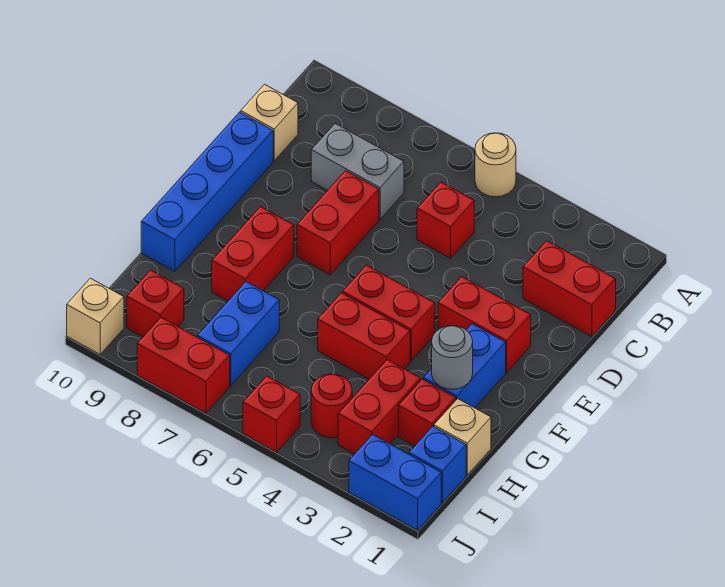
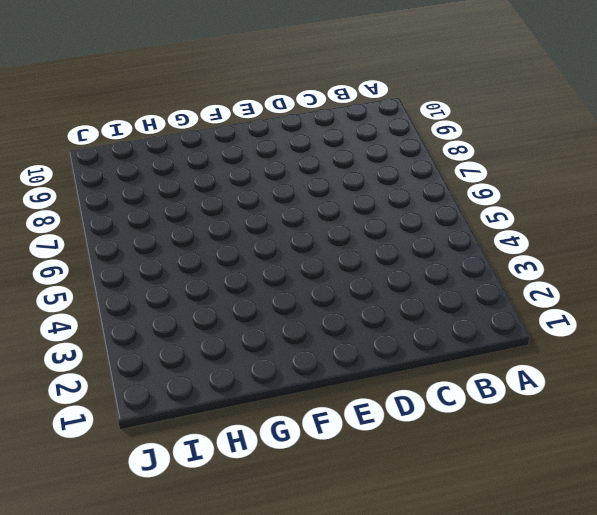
none -> tan 1x1 round brick [475,133,516,197]
none -> red 1x2 brick [523,241,616,337]
none -> red 1x1 brick [417,182,474,258]

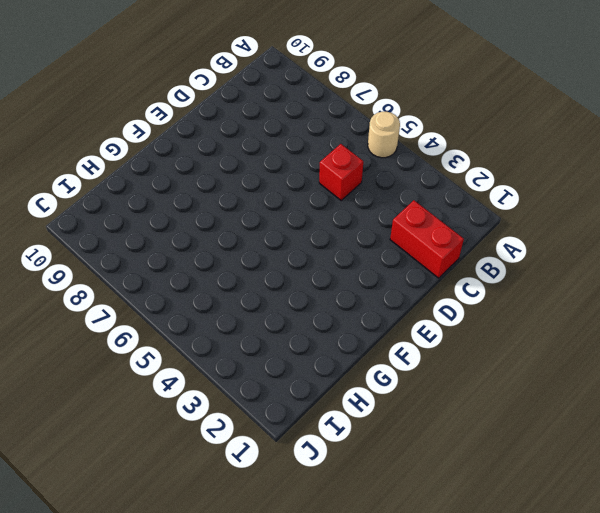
none -> grey 1x2 brick [311,124,404,219]
none -> tan 1x1 brick [241,84,298,161]
none -> red 1x2 brick [297,171,379,275]

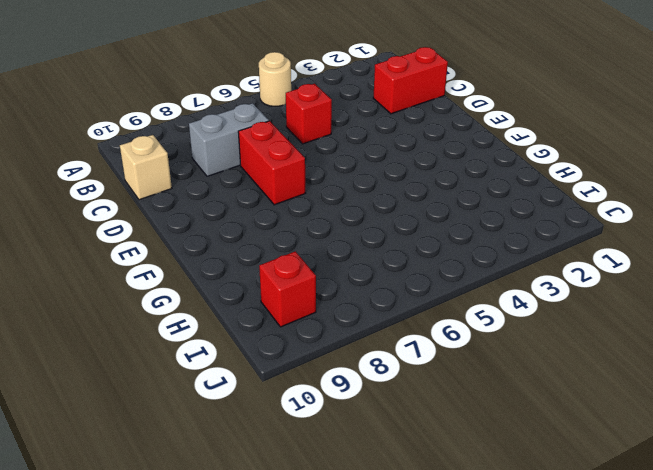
none -> blue 1x4 brick [141,112,273,272]
none -> red 1x2 brick [438,277,531,372]
none -> blue 1x2 brick [423,324,506,408]

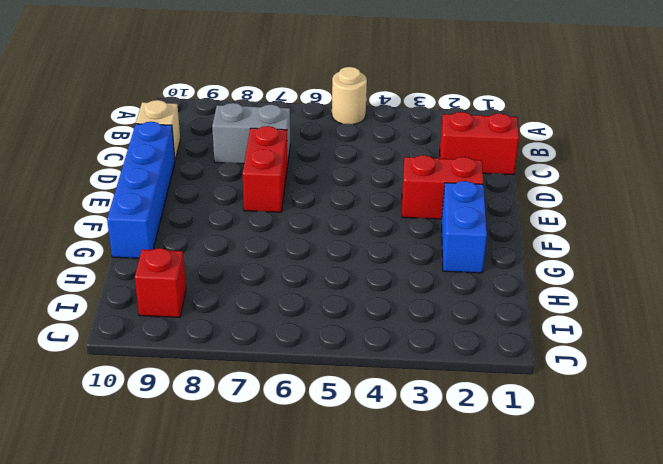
none -> red 1x1 brick [417,182,474,258]
none -> red 1x2 brick [343,265,435,361]
none -> red 1x2 brick [212,207,294,301]

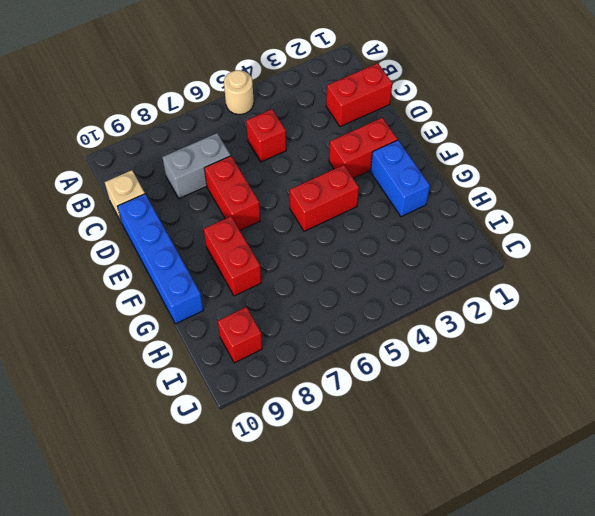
none -> red 1x2 brick [318,293,410,379]
none -> tan 1x1 brick [434,399,491,475]
none -> red 1x1 brick [399,379,456,446]

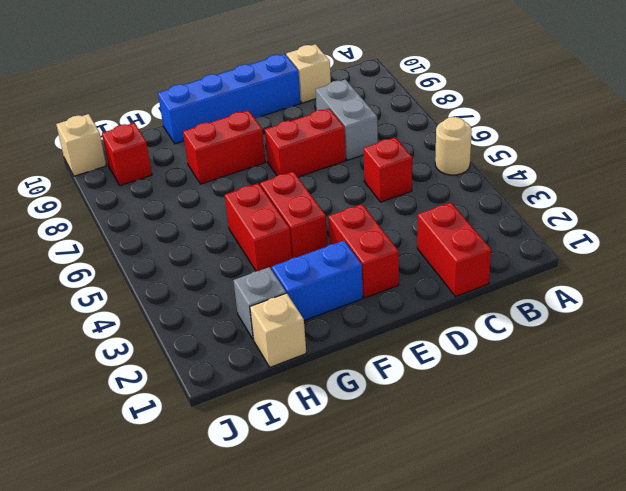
grey 1x1 brick [233,267,286,340] -> red 1x1 brick [399,379,456,446]
none -> red 1x2 brick [338,360,421,454]
none -> blue 1x2 brick [197,282,279,385]
none -> blue 1x1 brick [409,426,466,503]

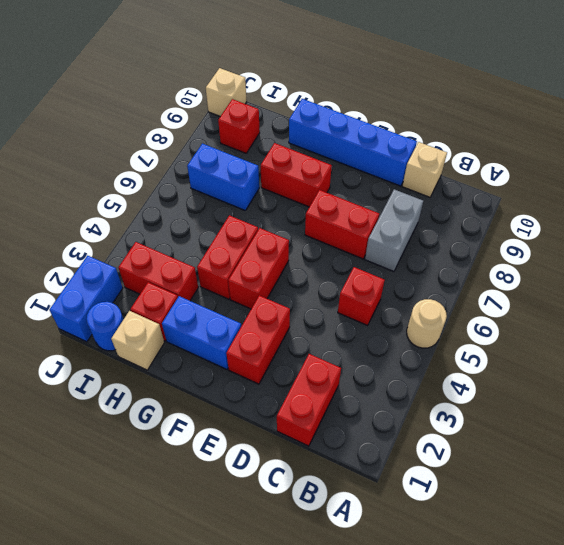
blue 1x1 round brick [87,302,124,351] -> blue 1x1 brick [409,426,466,503]
none -> red 1x1 round brick [311,374,352,438]
none -> red 1x1 brick [243,376,300,452]
none -> red 1x2 brick [137,317,230,413]

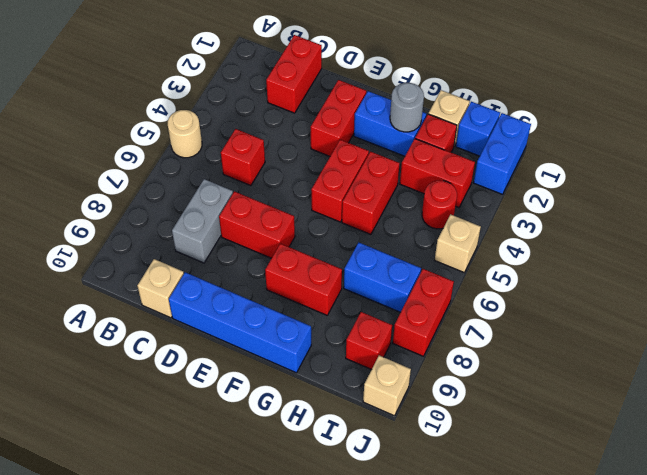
tan 1x1 brick [435,214,481,272] -> red 1x1 brick [243,376,300,452]

